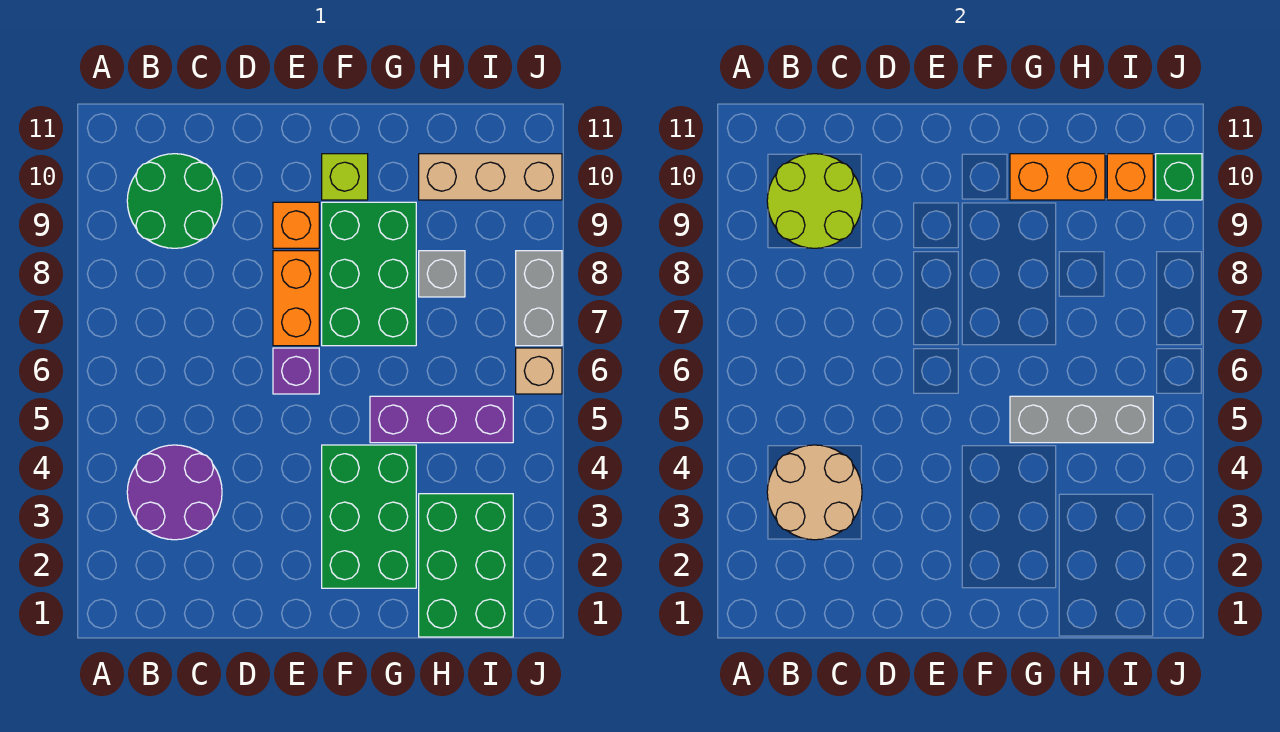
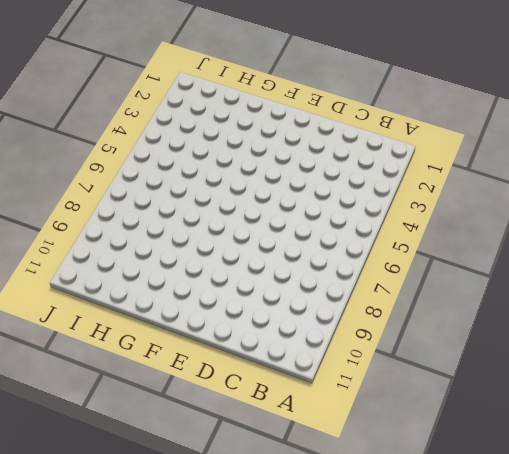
none -> purple 2x2 round brick [127,445,222,540]
none -> green 2x2 round brick [127,154,222,248]
none -> purple 1x1 brick [273,348,319,394]

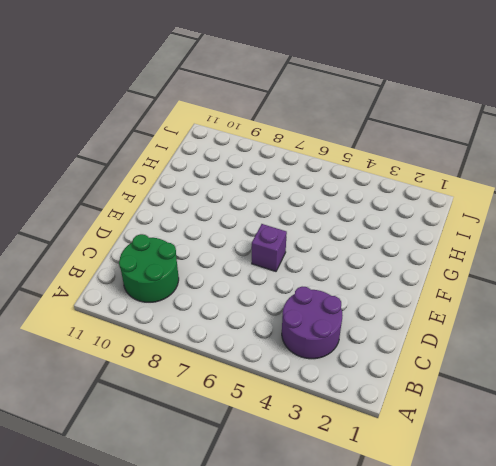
none -> orange 1x2 brick [273,251,319,346]
none -> orange 1x1 brick [273,202,319,248]
none -> green 2x3 brick [322,445,416,588]

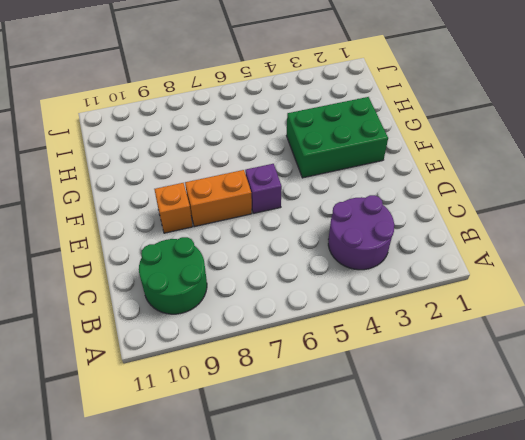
none -> green 2x3 brick [322,202,416,346]
none -> lime 1x1 brick [322,154,368,200]
none -> purple 1x3 brick [370,396,513,443]

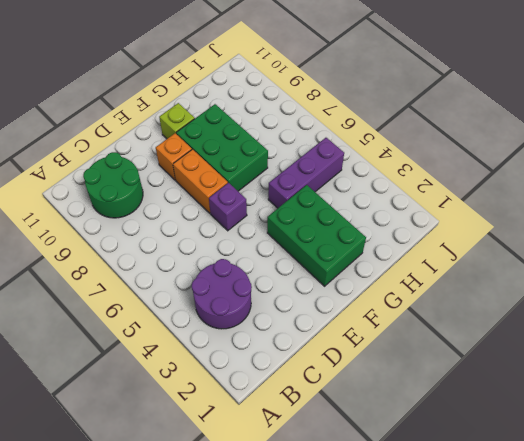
none -> green 2x3 brick [419,494,513,637]
none -> grey 1x1 brick [419,251,465,297]
none -> tan 1x3 brick [419,154,562,200]

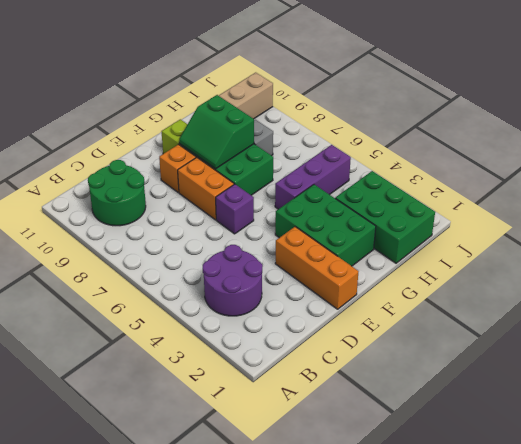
orange 1x3 brick [275,227,359,309] -> none
green 2x2 slope [179,95,254,169] -> none
none -> tan 1x1 brick [516,348,562,394]
none -> grey 1x2 brick [516,251,562,346]
none -> tan 2x2 round brick [767,445,862,540]

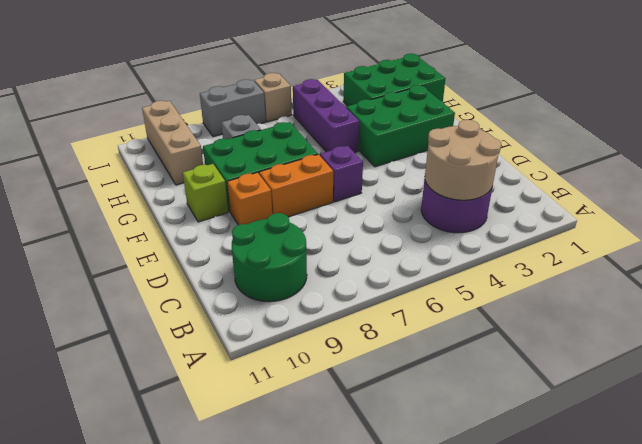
none -> lime 2x2 round brick [767,154,862,248]
none -> grey 1x3 brick [1010,396,1153,443]
none -> orange 1x2 brick [1010,154,1105,200]

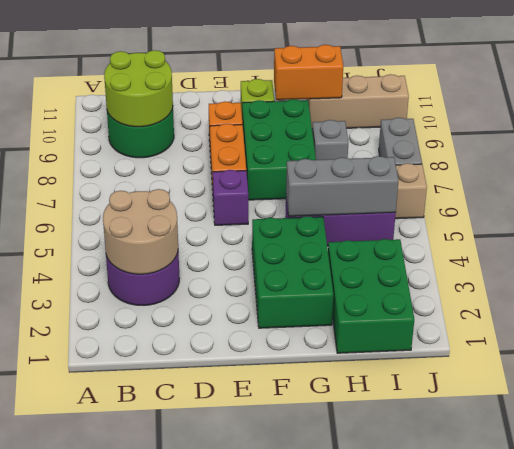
none -> orange 1x1 brick [1107,154,1153,200]
none -> green 1x1 brick [1156,154,1202,200]

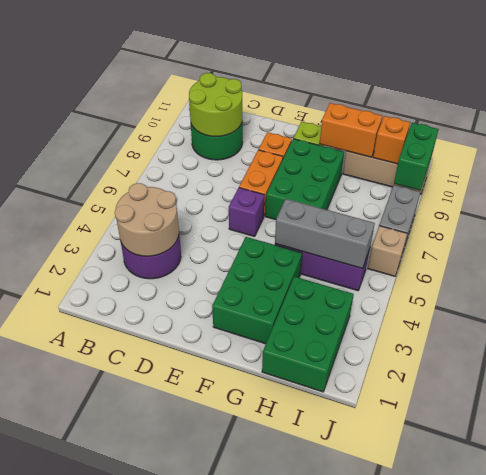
green 1x2 brick [394,123,439,191] -> green 1x1 brick [1156,154,1202,200]
none -> grey 1x1 brick [419,251,465,297]

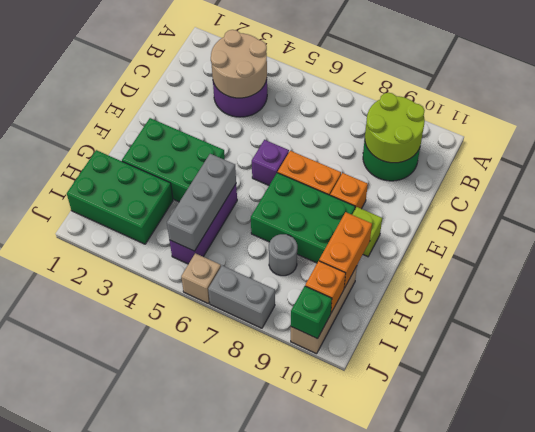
grey 1x1 round brick [269,234,297,276] -> grey 1x1 brick [419,251,465,297]

